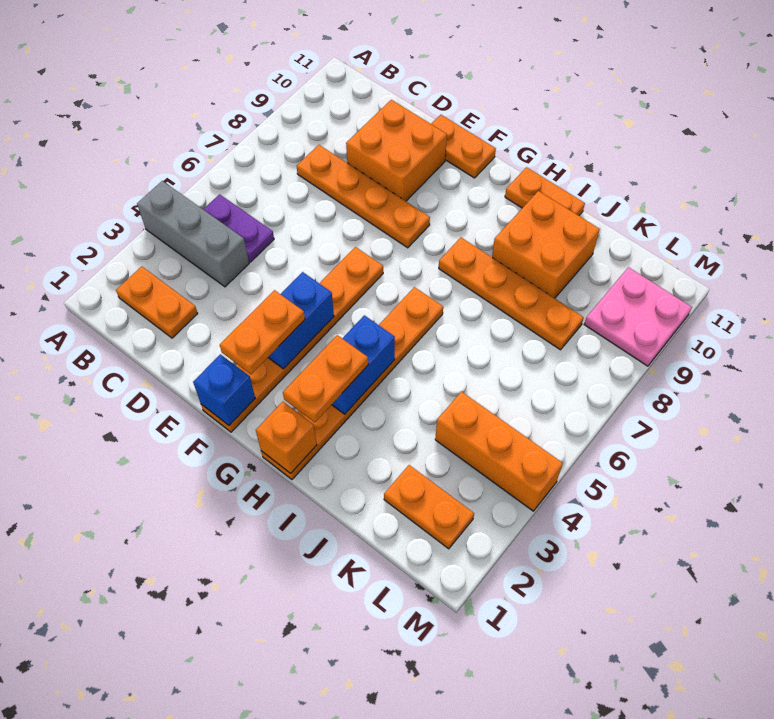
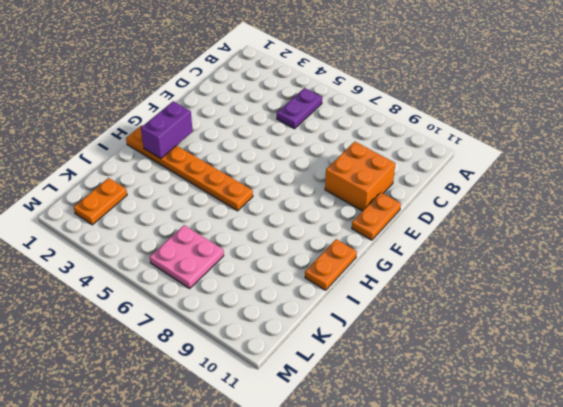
purple 1x2 brick [141,101,193,159] -> none
pink 2x2 plate [150,225,224,289] -> pink 2x2 plate moved to [584,267,692,366]
none -> grey 1x3 brick [137,181,249,287]
none -> orange 1x2 plate [116,266,198,338]
none -> orange 1x4 plate [297,145,430,248]

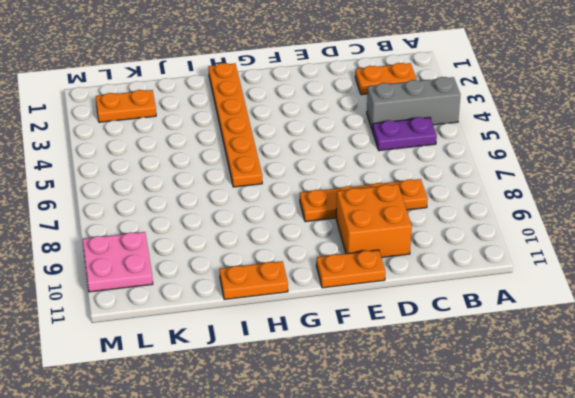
none -> orange 1x6 plate [201,247,383,432]
none -> orange 1x4 plate [439,238,584,350]
none -> orange 2x2 brick [492,191,600,298]

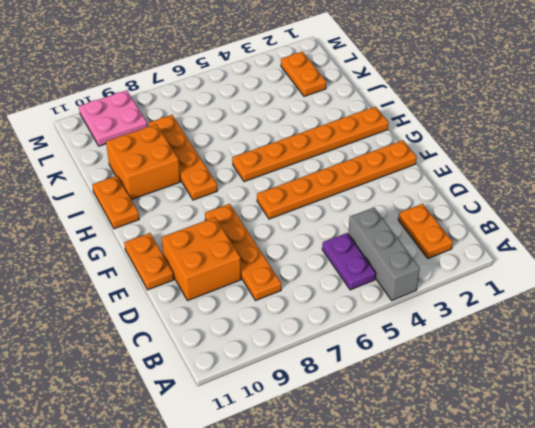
none -> orange 1x3 brick [435,392,563,511]
none -> blue 1x1 brick [193,354,255,425]
none -> blue 1x2 brick [268,272,334,369]

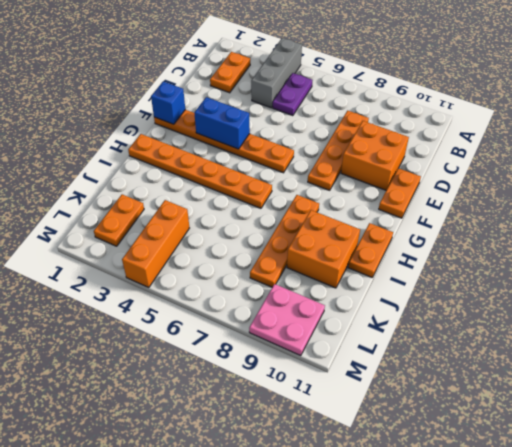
none -> orange 1x1 brick [256,402,317,473]
none -> blue 1x2 brick [332,315,395,414]
none -> orange 1x2 plate [220,290,305,374]

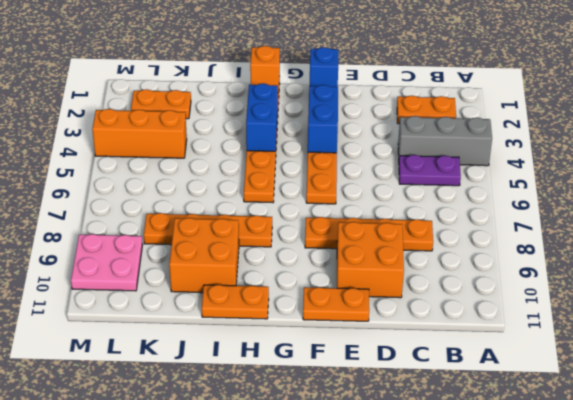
none -> orange 1x2 plate [220,290,305,374]
none -> orange 1x2 plate [283,335,368,422]

